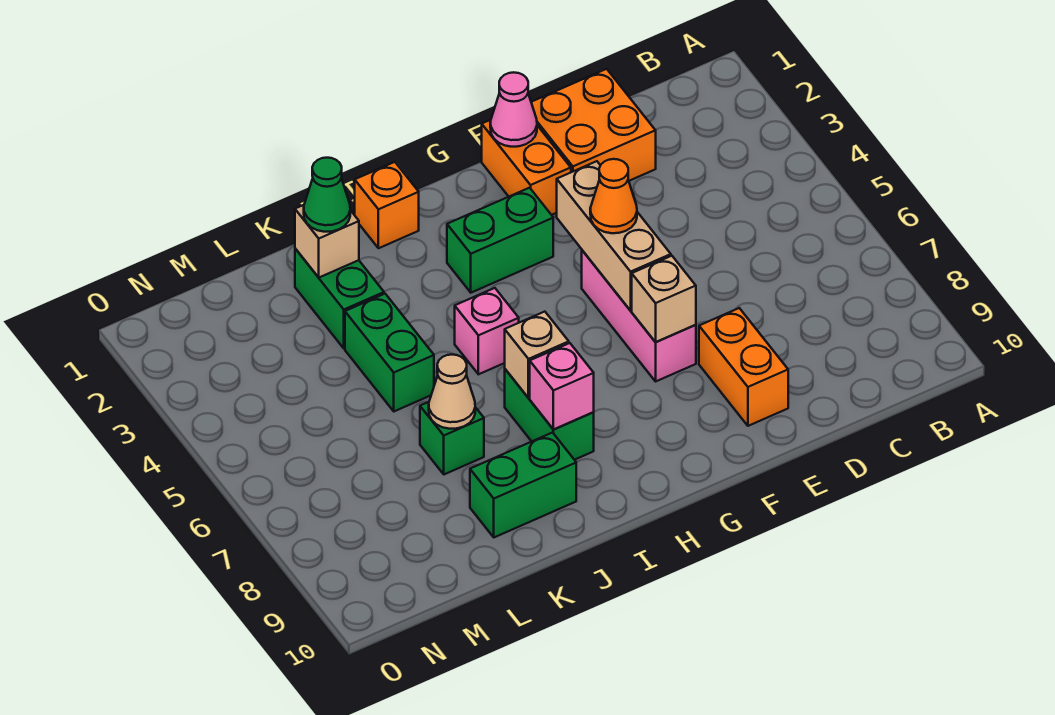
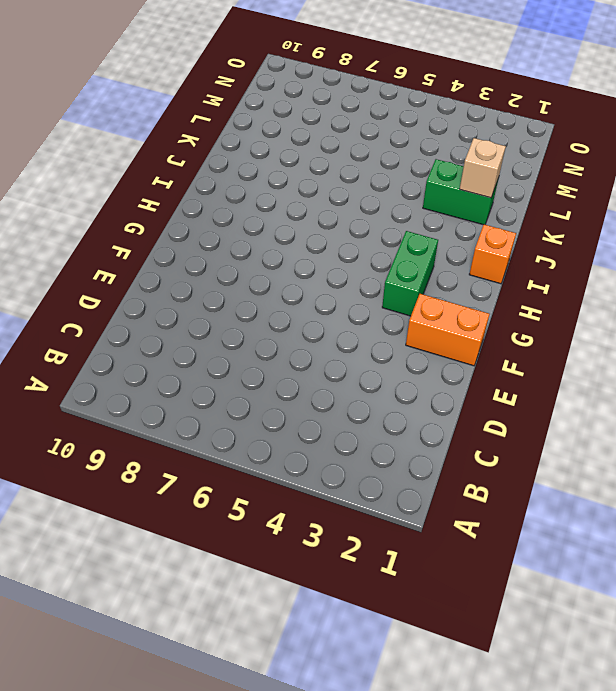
none -> orange 2x2 brick [531,69,656,181]
none -> orange 1x2 brick [699,308,788,426]
none -> pink 1x3 brick [582,250,696,381]

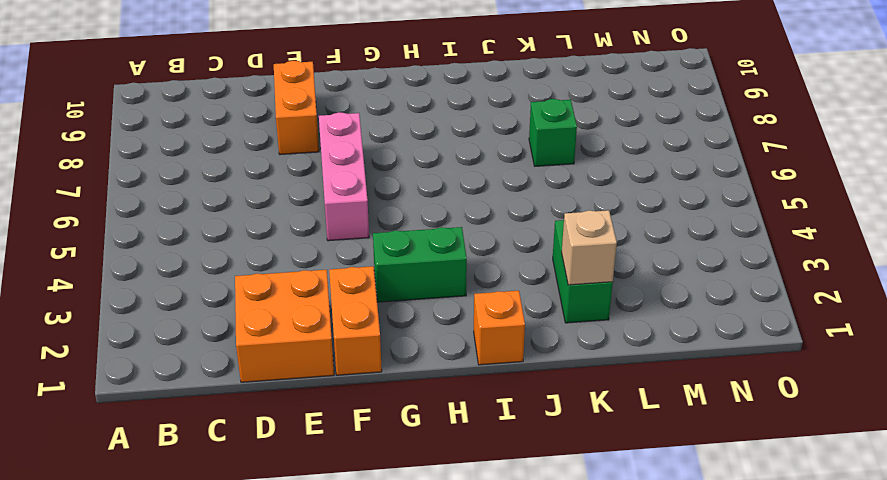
none -> pink 1x1 brick [455,288,519,374]
none -> green 1x2 brick [505,369,594,460]
none -> green 1x2 brick [470,433,576,537]

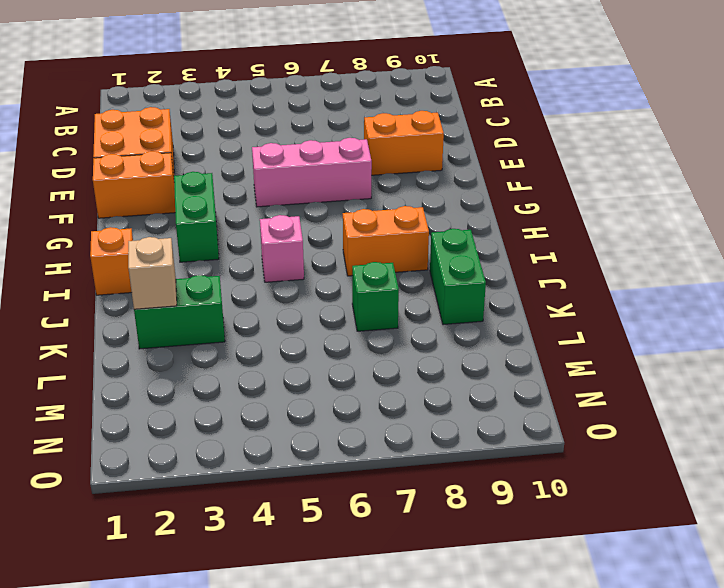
orange 1x2 brick [343,206,429,276] -> green 1x2 brick [505,369,594,460]
none -> green 1x2 brick [345,294,434,411]
none -> pink 1x1 cone [490,72,537,147]
none -> tan 1x3 brick [557,161,671,311]

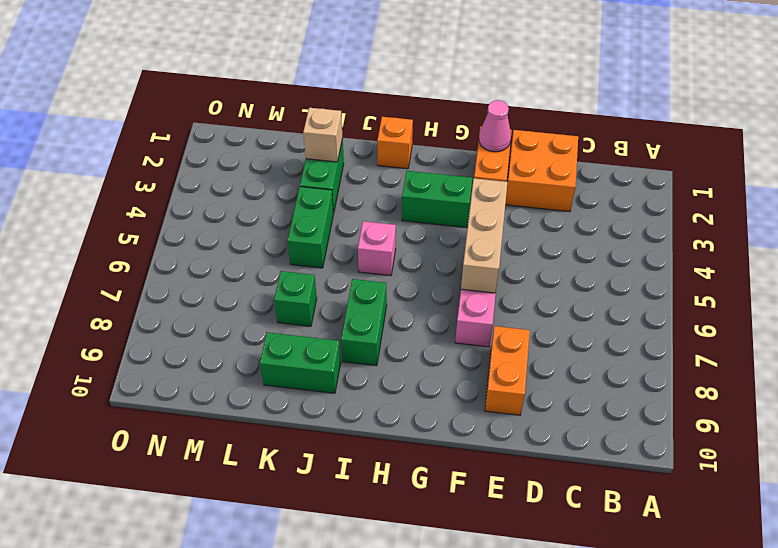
none -> tan 1x1 brick [632,256,696,342]
none -> tan 1x1 brick [505,312,569,398]
none -> pink 1x1 brick [530,343,594,429]

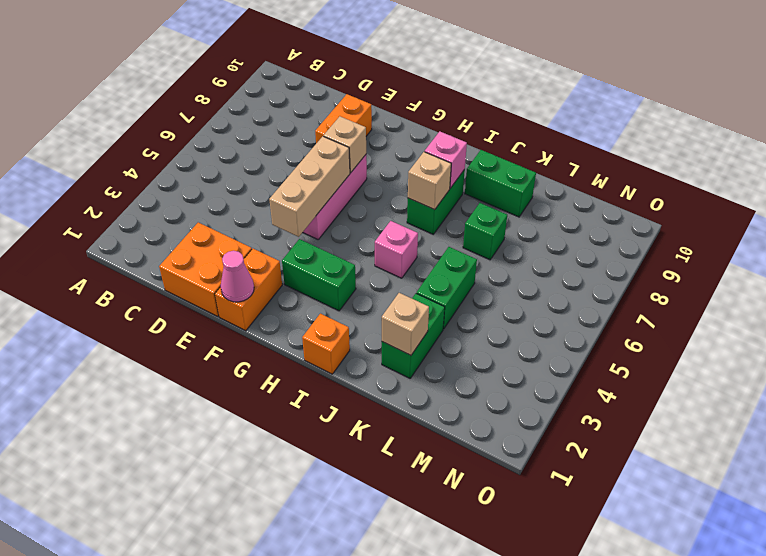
none -> tan 1x1 cone [429,355,475,429]
none -> orange 1x1 cone [590,159,637,233]
none -> green 1x1 cone [304,158,350,232]

